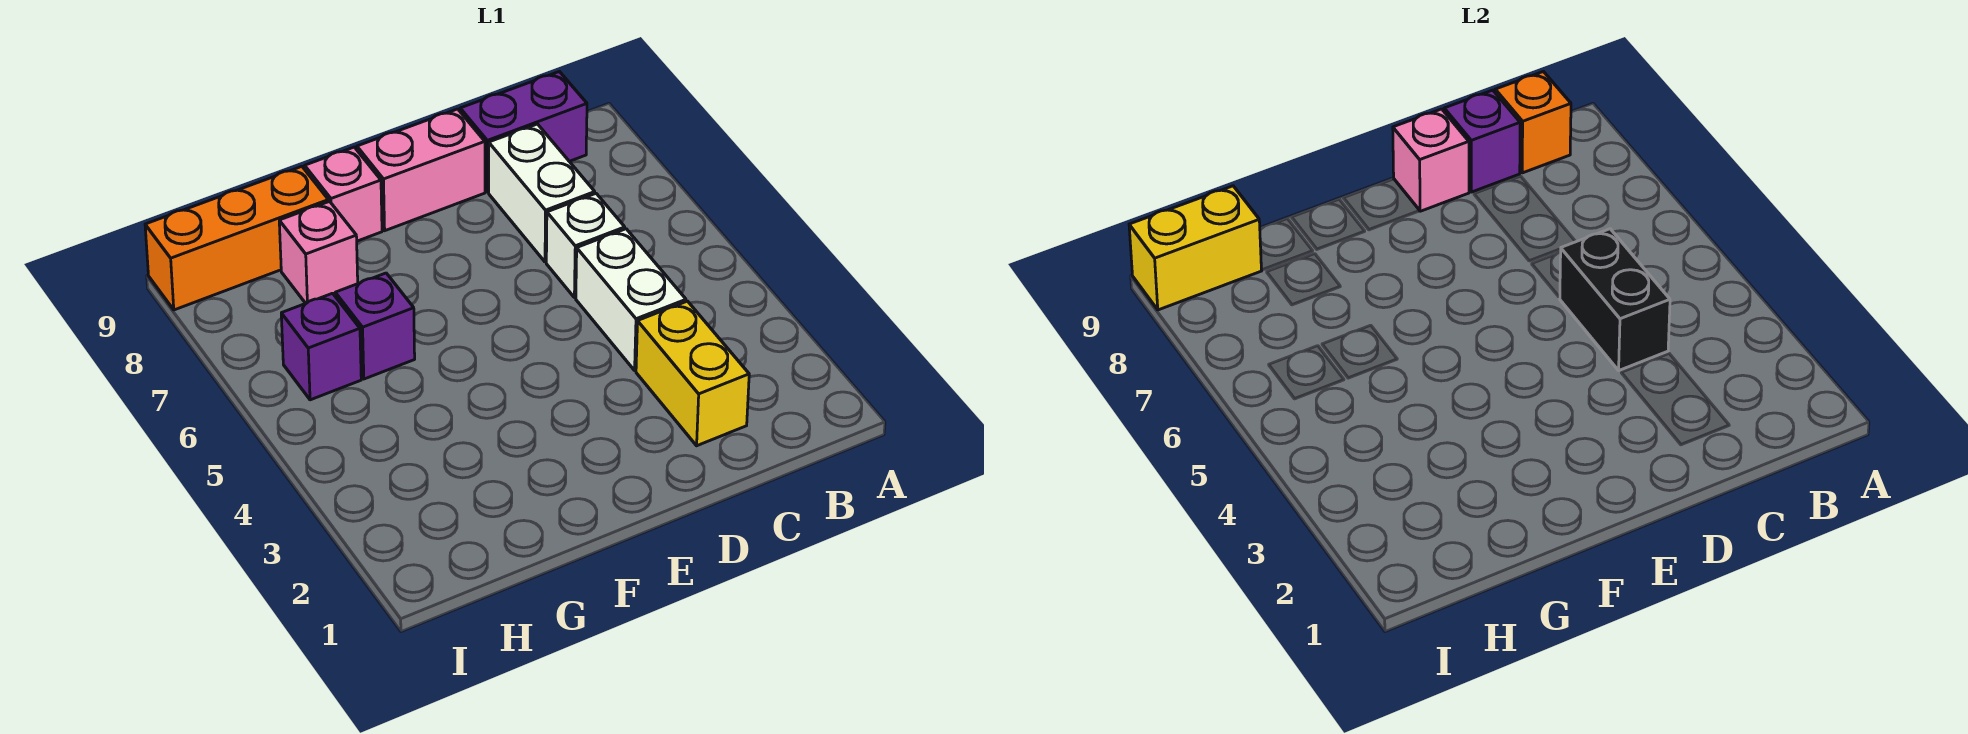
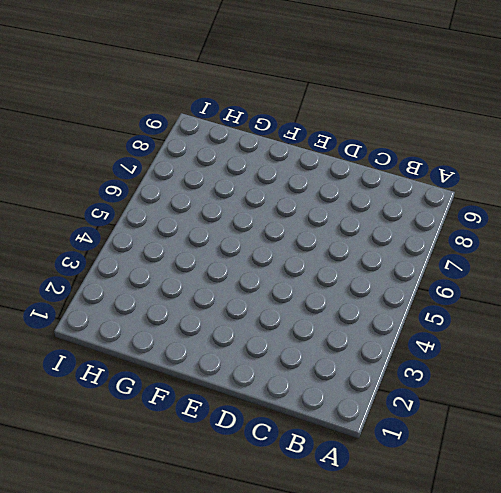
none -> purple 1x2 brick [460,72,587,192]
none -> yellow 1x2 brick [636,301,749,446]
none -> white 1x2 brick [576,229,686,370]

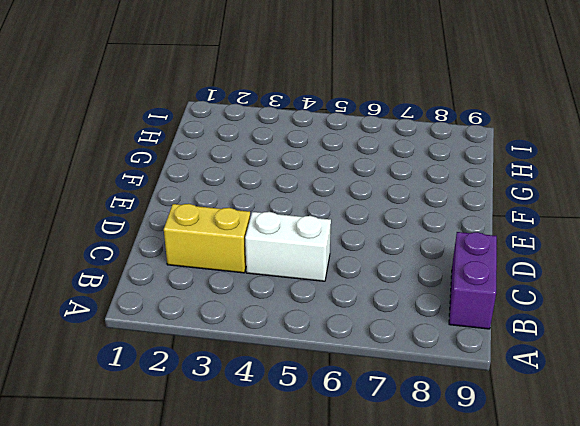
none -> white 1x1 brick [546,194,625,298]
none -> white 1x2 brick [489,124,595,262]
none -> pink 1x2 brick [357,109,485,231]

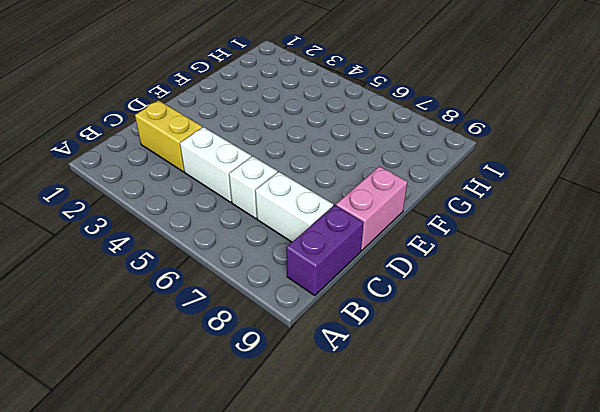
none -> pink 1x1 brick [305,147,382,241]
none -> purple 1x1 brick [335,273,415,379]
none -> pink 1x1 brick [279,201,358,303]

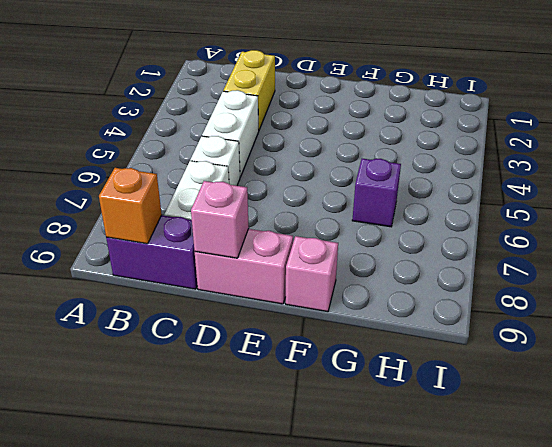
none -> pink 1x1 brick [279,201,358,303]
none -> orange 1x3 brick [145,167,328,310]
none -> purple 1x1 brick [281,293,361,400]

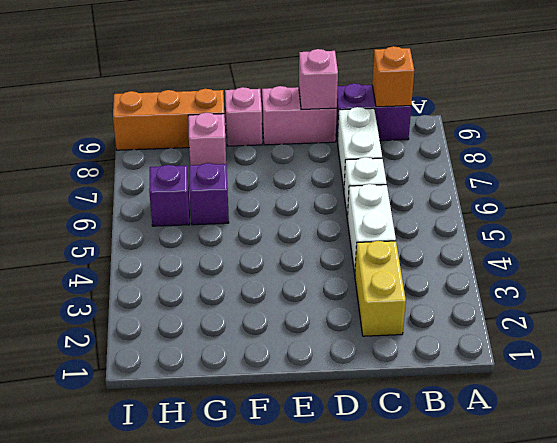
none -> black 1x2 brick [1560,229,1670,370]
none -> purple 1x1 brick [1444,90,1520,192]
none -> yellow 1x2 brick [1129,186,1262,310]

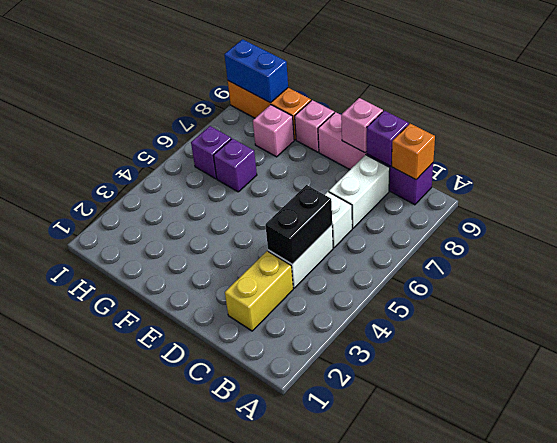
blue 1x2 brick [224,39,288,103] -> yellow 1x2 brick [1129,186,1262,310]

